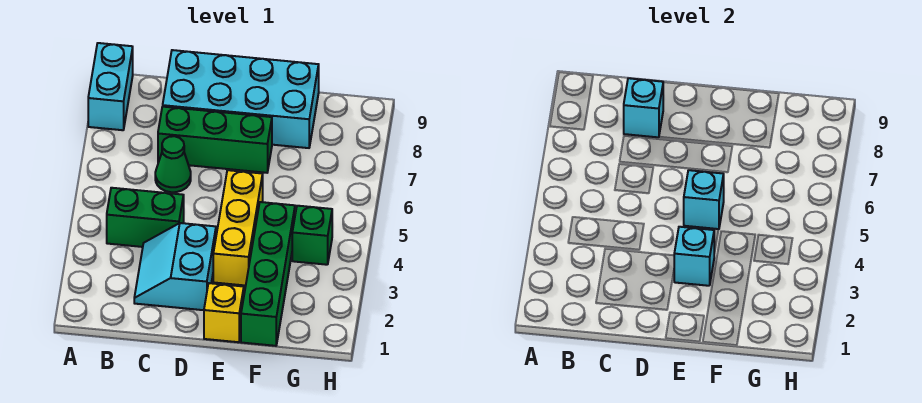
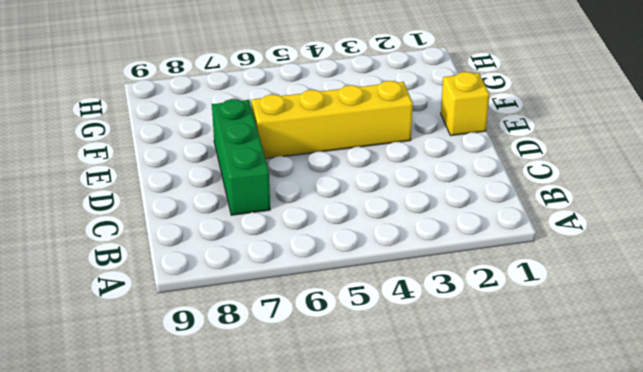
yellow 1x4 brick [251,81,413,159] -> yellow 1x3 brick [213,170,263,286]
none -> cyan 1x2 brick [88,43,133,130]
none -> green 1x2 brick [107,188,184,247]
none -> cyan 2x2 slope [134,223,216,310]

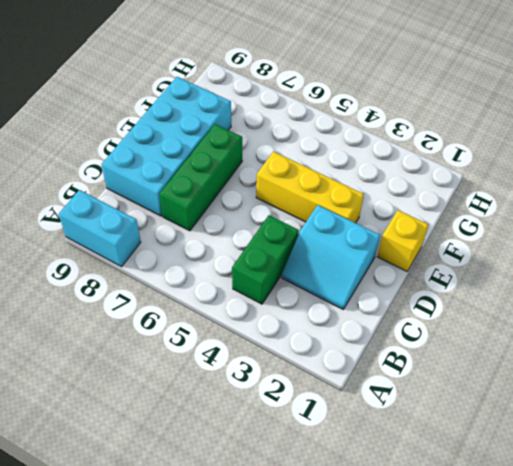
none -> green 1x1 cone [155,136,191,192]
none -> green 1x4 brick [241,202,295,346]
none -> green 1x1 brick [292,206,332,265]

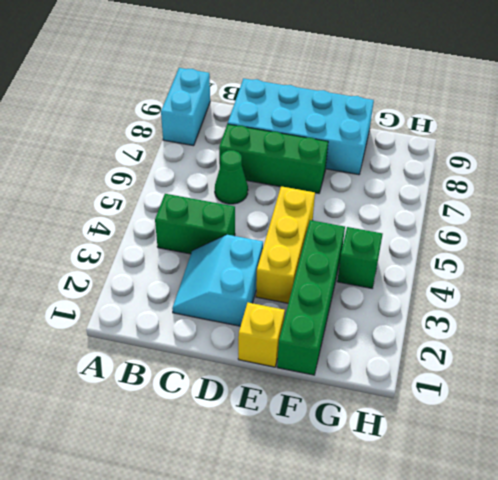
none -> cyan 1x1 brick [624,78,663,137]
none -> cyan 1x1 brick [674,227,714,286]
none -> cyan 1x1 brick [684,170,724,229]

